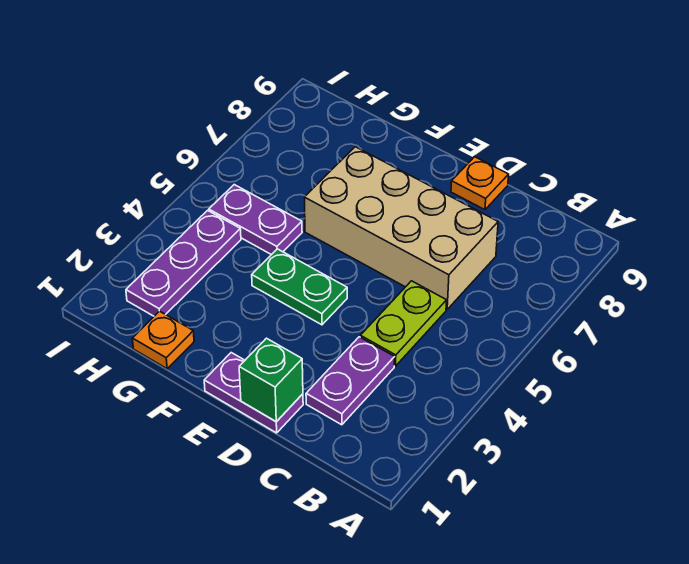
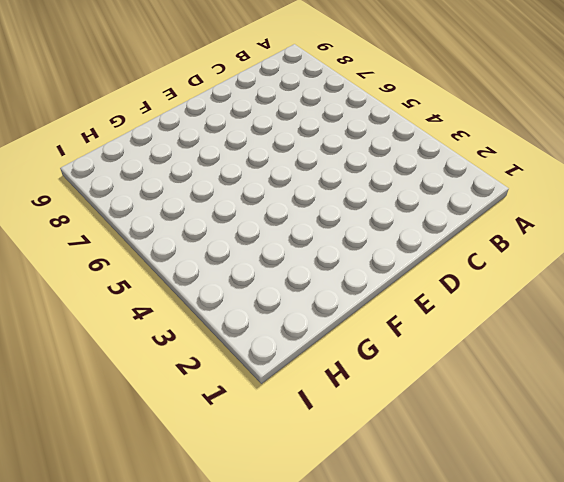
none -> purple 1x2 plate [306,337,395,425]
none -> lime 1x2 plate [360,281,447,366]

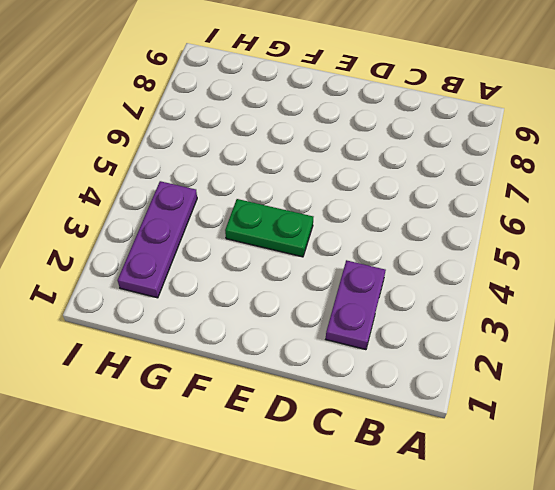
none -> lime 1x2 plate [360,281,447,366]
none -> tan 2x4 brick [304,147,498,309]

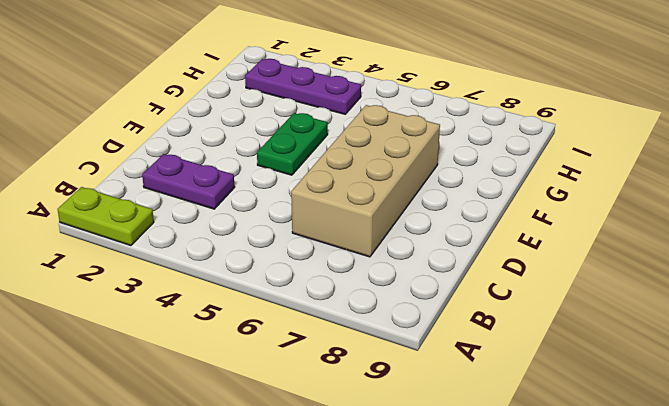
lime 1x2 plate [58,187,154,246] -> lime 1x2 plate moved to [360,281,447,366]
none -> purple 1x2 plate [204,353,303,433]
none -> orange 1x1 plate [451,157,509,210]

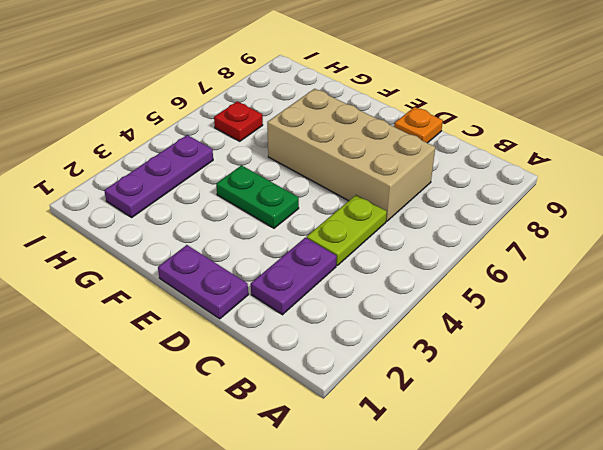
red 1x1 plate [214,101,263,141] -> none
none -> orange 1x1 plate [132,311,194,369]
none -> purple 1x2 plate [209,185,302,255]

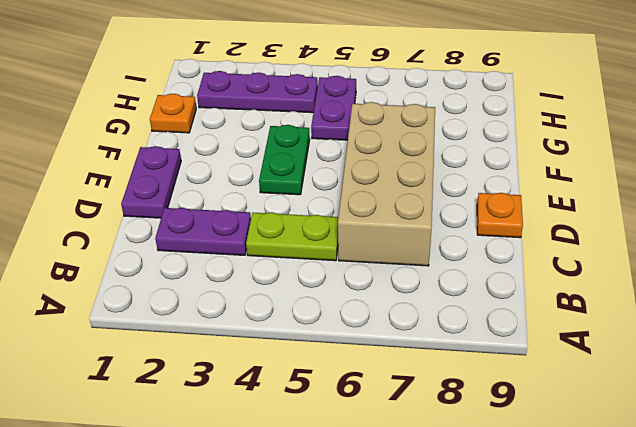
none -> green 1x1 brick [239,338,303,422]

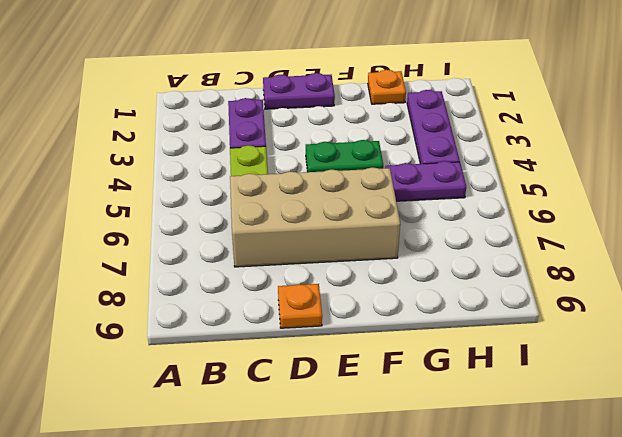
none -> green 1x1 brick [239,338,303,422]

